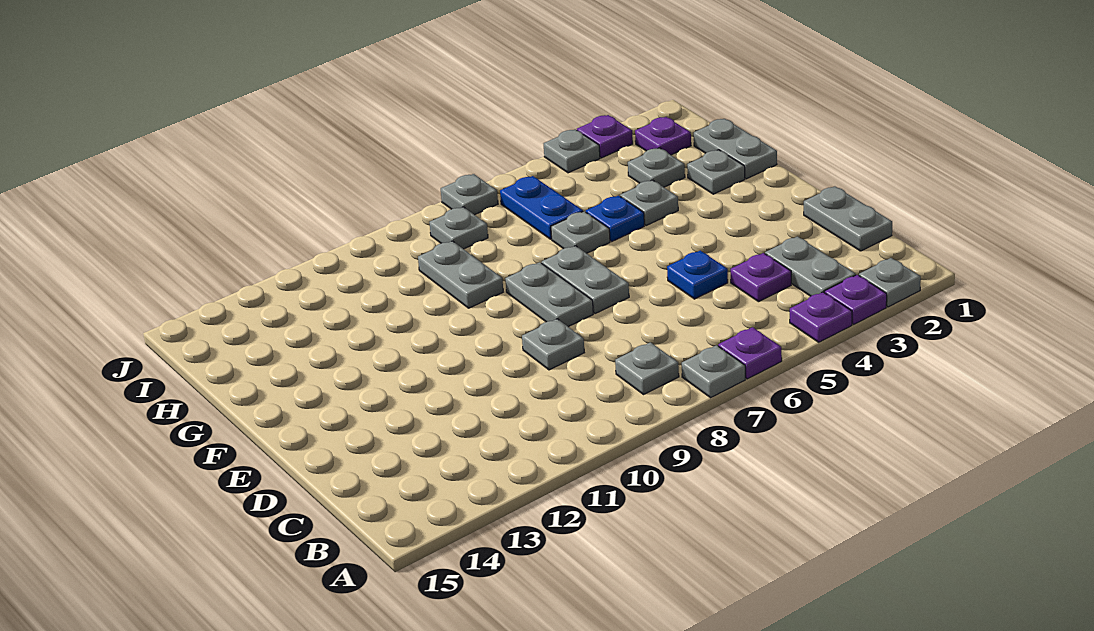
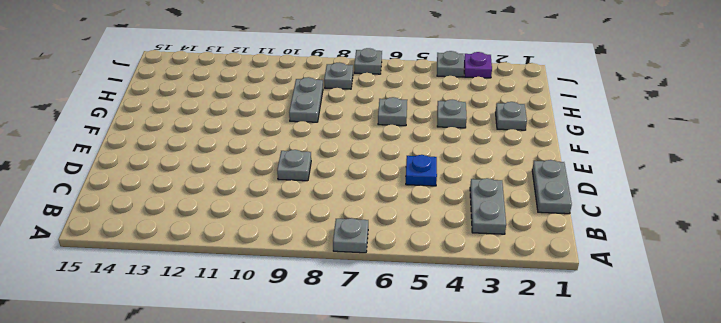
none -> grey 1x1 plate [859,258,921,307]
none -> purple 1x1 plate [825,275,887,324]
none -> purple 1x1 plate [790,292,852,342]

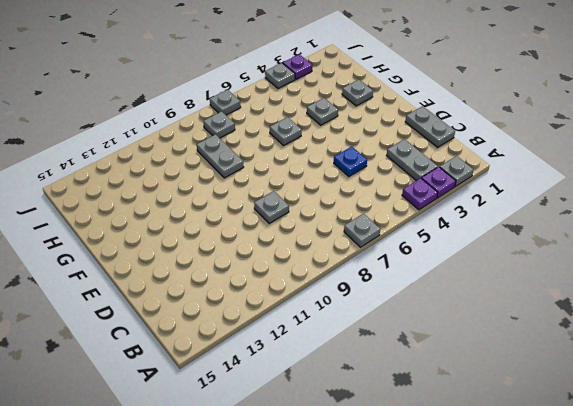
none -> purple 1x1 plate [718,327,782,379]
none -> grey 1x1 plate [615,342,679,394]
none -> purple 1x1 plate [731,253,791,302]

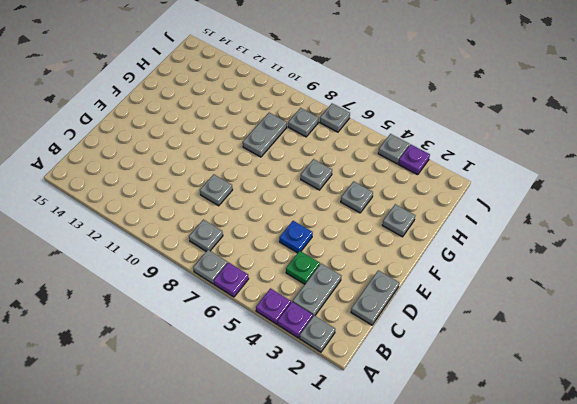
green 1x1 plate [286,251,320,284] -> purple 1x1 plate [731,253,791,302]
none -> grey 1x2 plate [542,246,629,314]
none -> grey 1x2 plate [505,262,593,327]
none -> grey 1x2 plate [694,119,777,179]

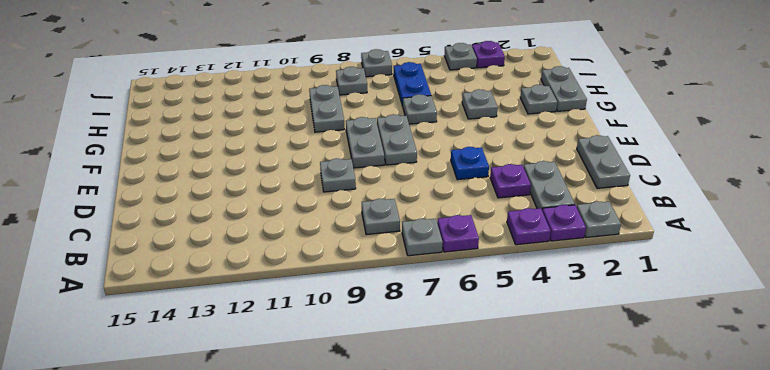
none -> blue 1x1 plate [586,196,644,241]
none -> grey 1x1 plate [628,148,685,187]
none -> purple 1x1 plate [635,117,691,155]

